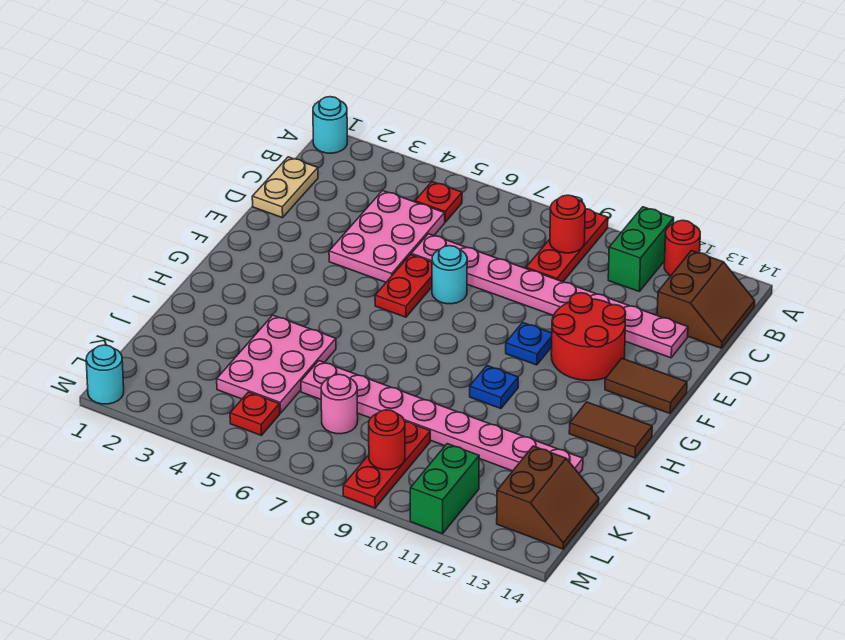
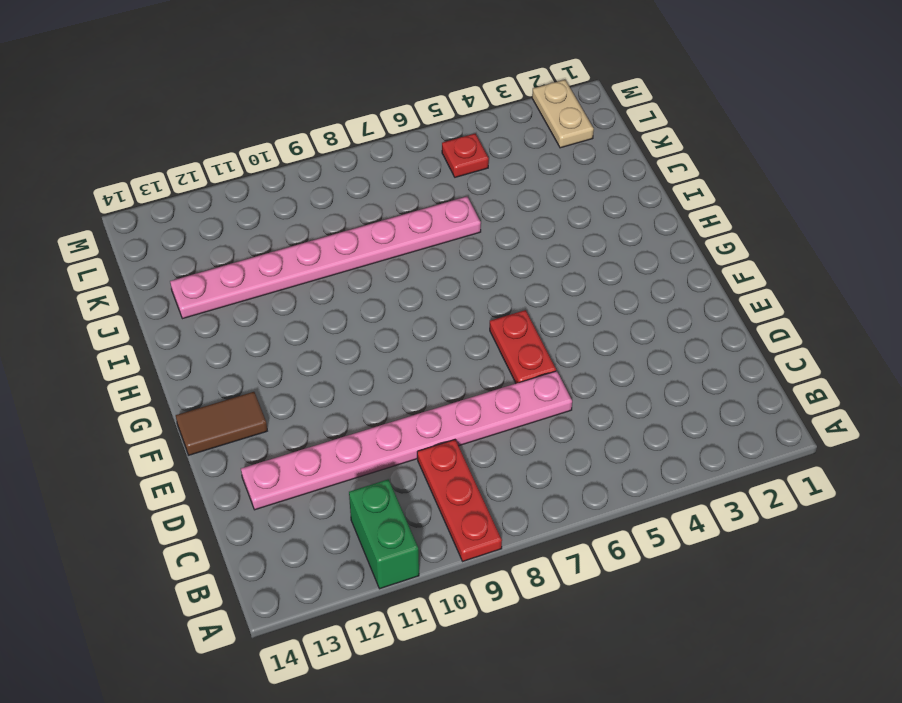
tan 1x2 plate [532,80,594,148] -> tan 1x2 plate moved to [252,157,318,218]
none -> cyan 1x1 round brick [313,97,347,153]
none -> red 1x1 round brick [664,220,700,275]
none -> red 1x1 plate [415,182,462,222]

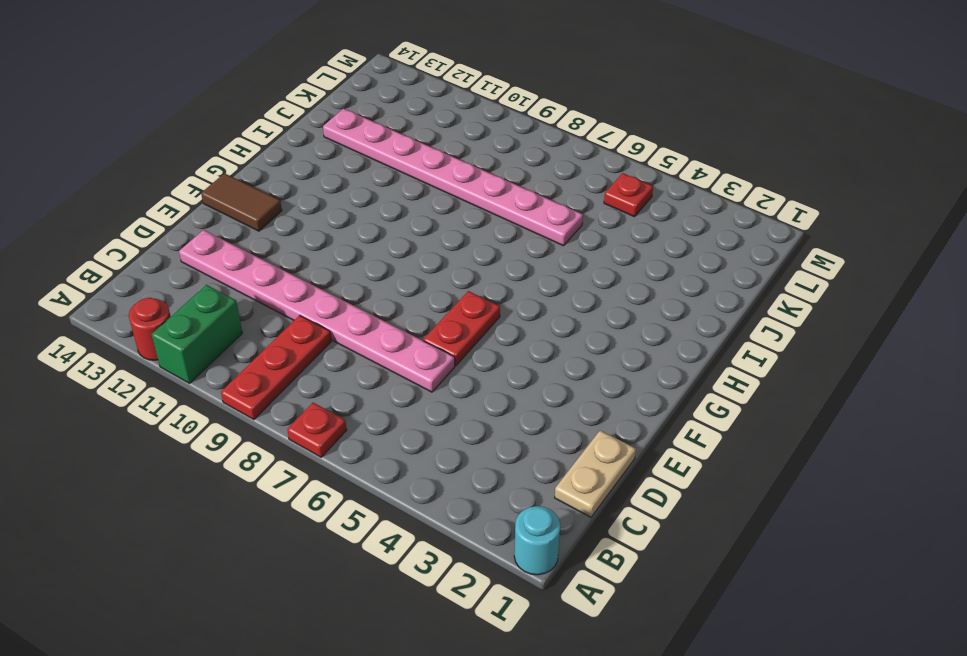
red 1x1 plate [287,403,347,457] -> red 1x1 plate moved to [415,182,462,222]
none -> brown 2x2 slope [657,251,755,348]
none -> pink 2x3 plate [329,191,445,282]
none -> cyan 1x1 round brick [432,246,467,304]

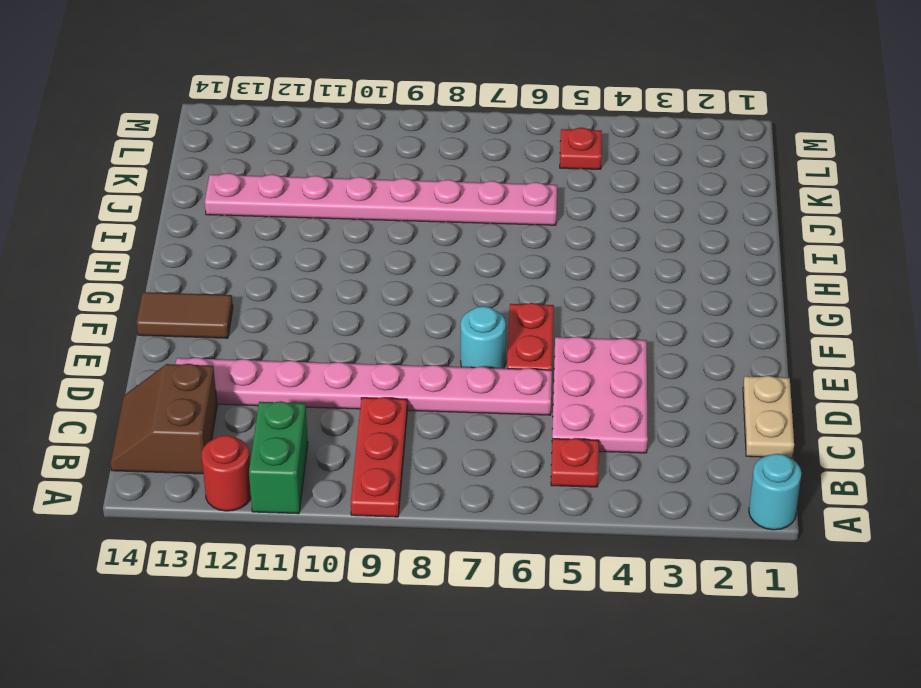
none -> red 2x2 round brick [551,293,626,381]
none -> blue 1x1 plate [506,323,552,365]
none -> blue 1x1 plate [470,366,518,409]

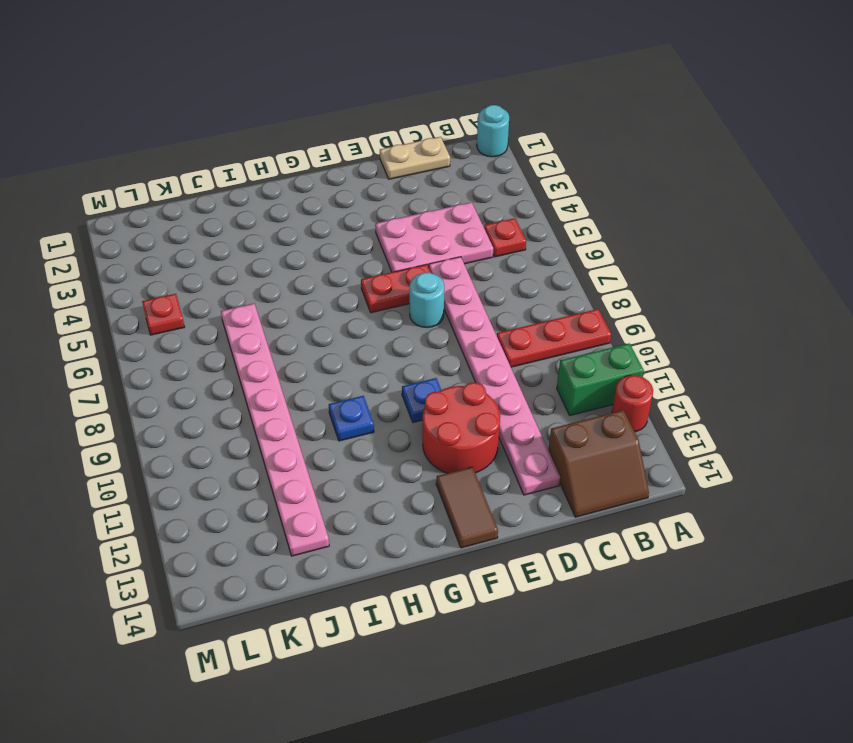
none -> brown 1x2 tile [569,402,652,458]
none -> pink 2x3 plate [217,315,336,413]
none -> pink 1x1 round brick [321,374,358,434]

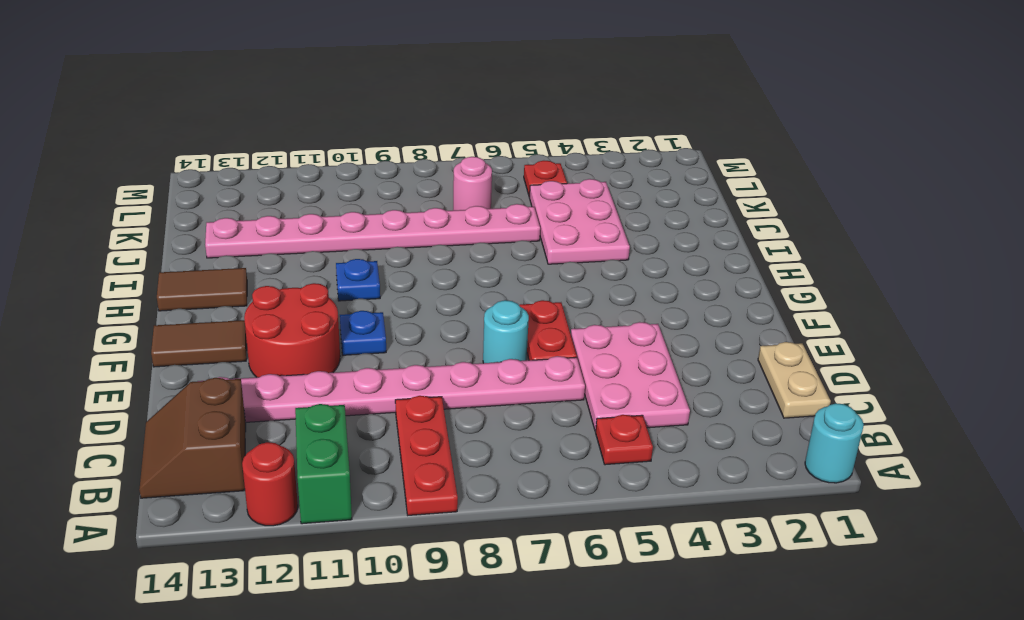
none -> red 1x3 plate [343,422,430,508]
none -> brown 2x2 slope [497,446,599,549]
none -> green 1x2 brick [410,444,479,534]

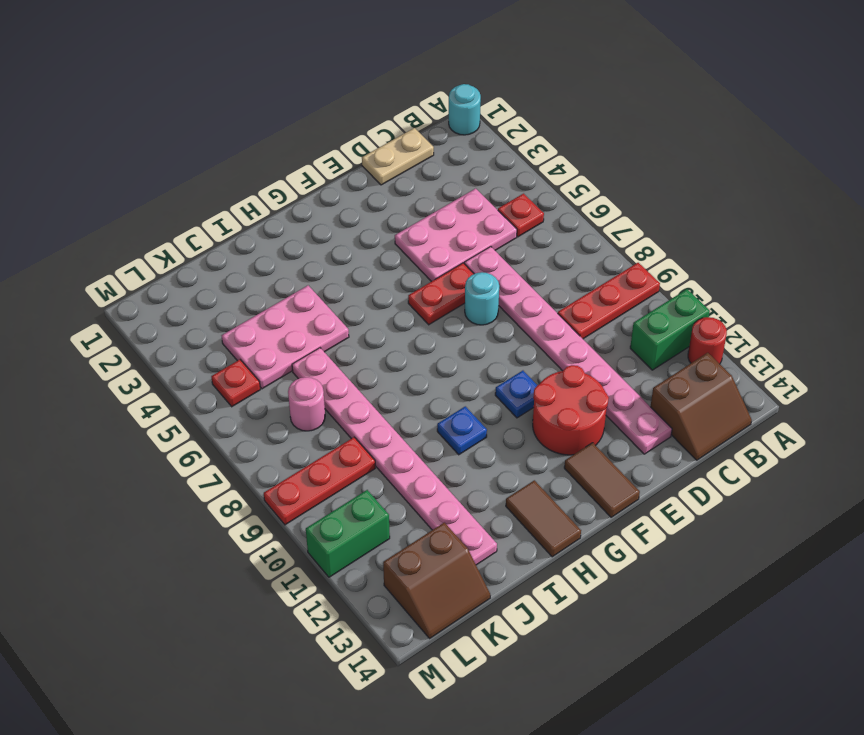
none -> cyan 1x1 round brick [86,345,124,404]
none -> red 1x1 round brick [550,195,585,253]
none -> red 1x1 round brick [369,410,405,470]

